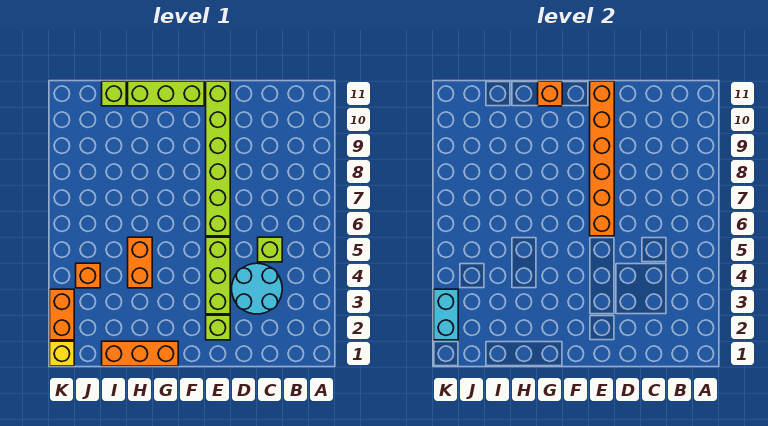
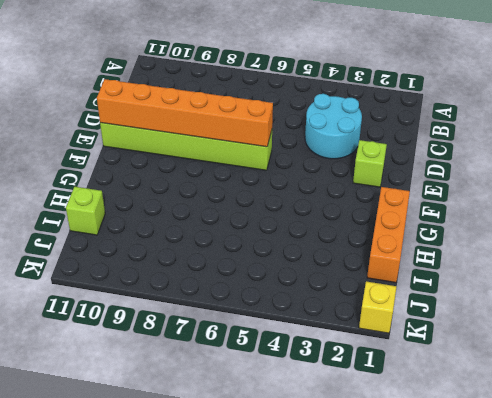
none -> lime 1x1 brick [258,237,282,262]
none -> lime 1x3 brick [206,237,230,314]
none -> lime 1x3 brick [128,81,204,106]

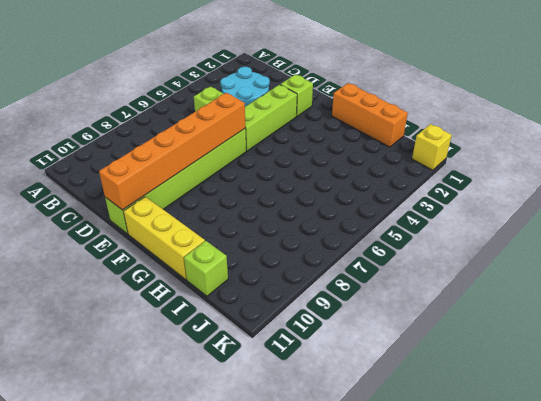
yellow 1x3 brick [124,197,205,280] -> lime 1x3 brick [128,81,204,106]
none -> orange 1x2 brick [128,237,152,288]
none -> orange 1x1 brick [76,263,100,288]
none -> orange 1x2 brick [50,289,74,340]

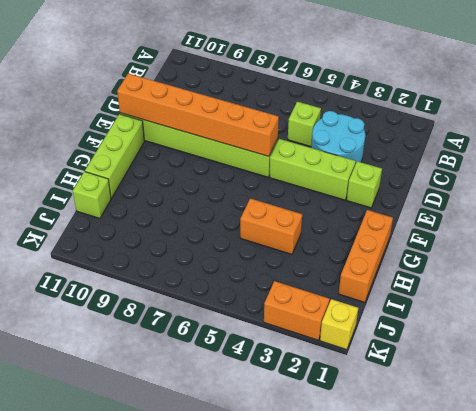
none -> orange 1x1 brick [76,263,100,288]
none -> orange 1x1 brick [538,81,562,106]
none -> cyan 1x2 brick [434,289,458,340]

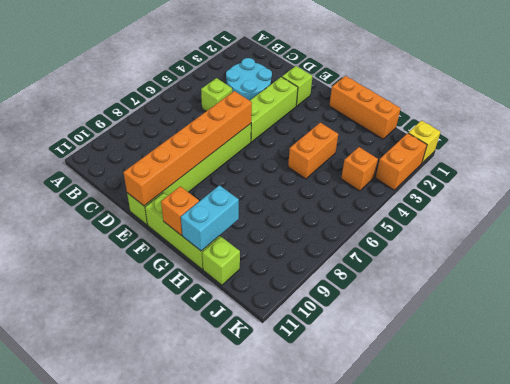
cyan 1x2 brick [181,185,239,251] -> cyan 1x2 brick moved to [434,289,458,340]

